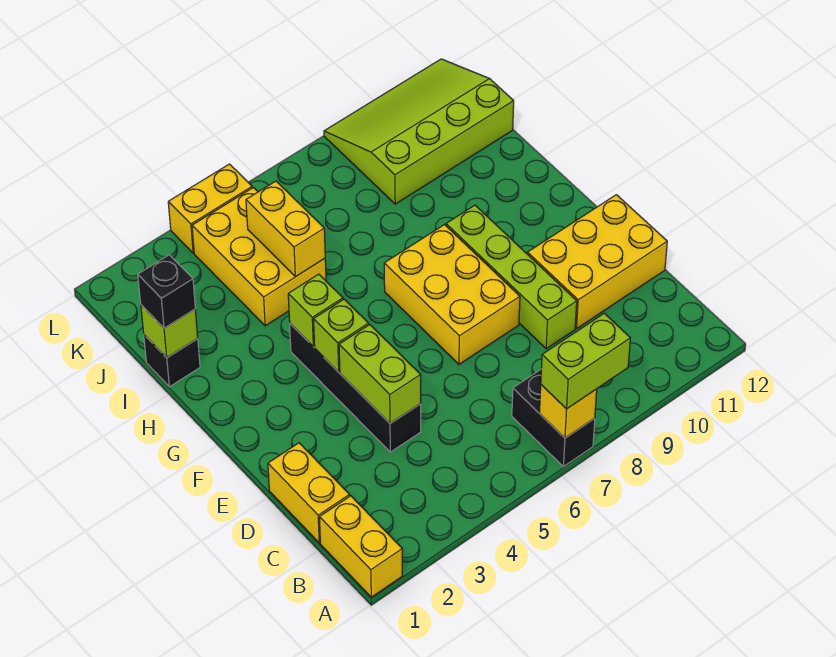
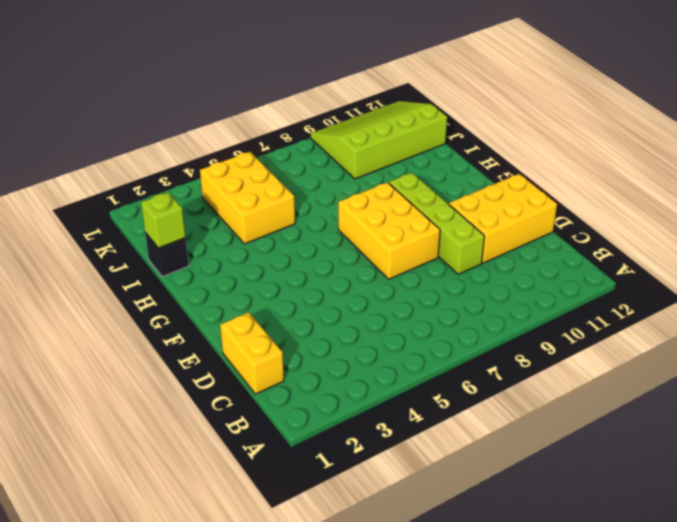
none -> yellow 1x2 brick [319,496,402,597]
none -> black 1x2 brick [512,370,595,467]
none -> black 1x4 brick [290,324,421,452]

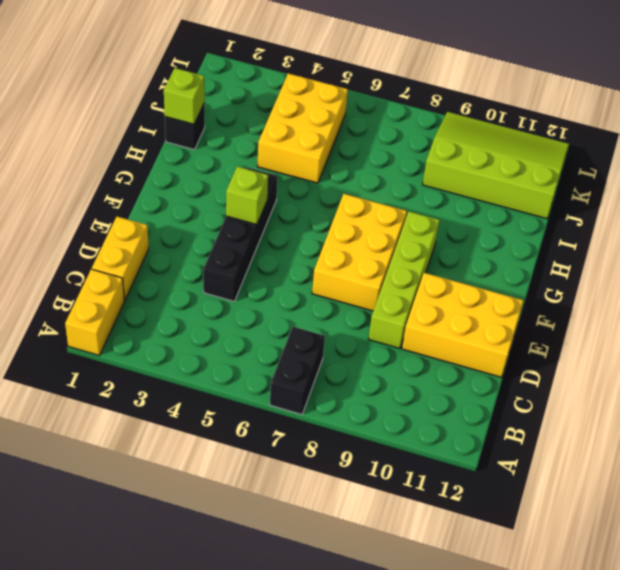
none -> yellow 1x2 brick [168,164,252,253]
none -> yellow 1x1 brick [539,385,597,438]
none -> lime 1x2 brick [339,325,421,424]

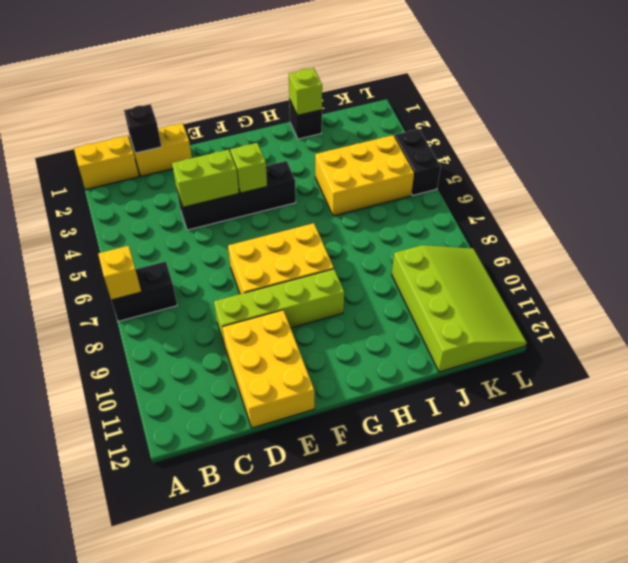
black 1x1 brick [124,104,161,153] -> black 1x1 brick moved to [138,255,195,328]
black 1x2 brick [394,129,441,196] -> yellow 1x2 brick [168,164,252,253]
none -> lime 1x1 brick [288,274,343,347]
none -> yellow 1x2 brick [246,181,325,277]
none -> lime 1x2 brick [541,313,630,409]

